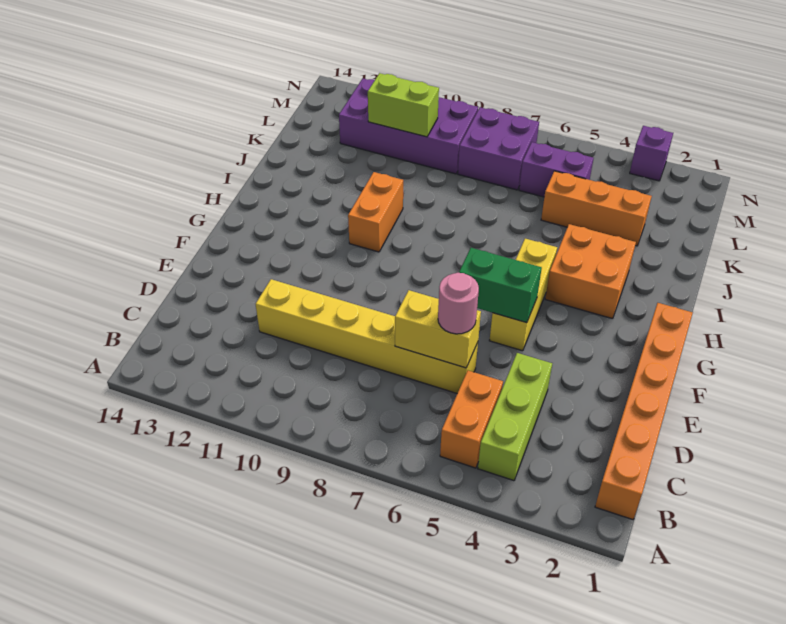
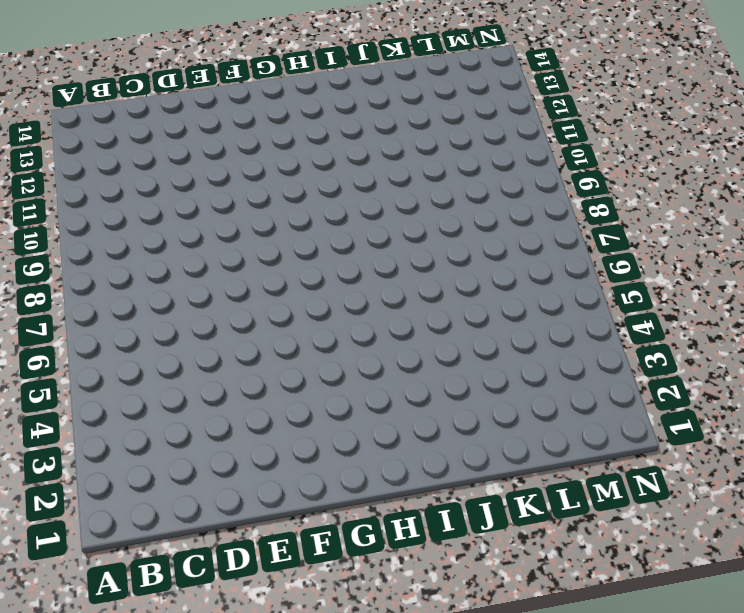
none -> orange 1x6 brick [595,303,693,520]
none -> lime 1x3 brick [478,353,552,481]
none -> orange 1x2 brick [440,371,503,468]

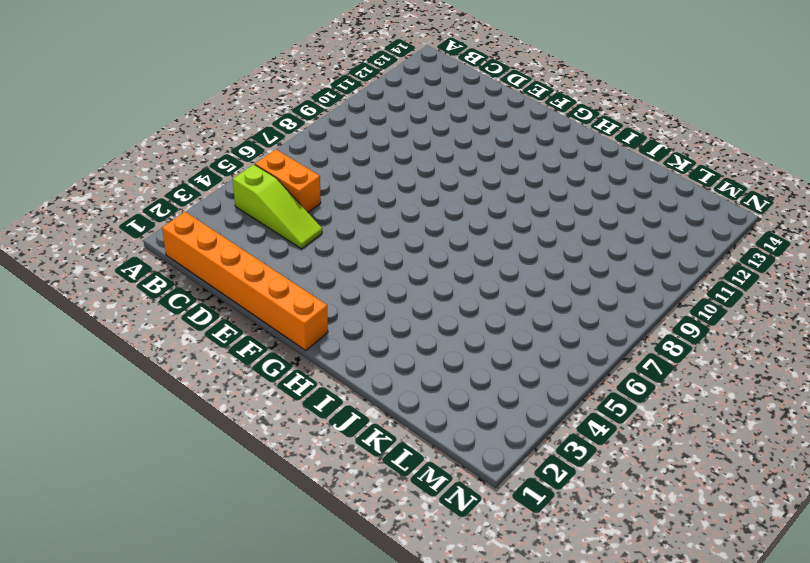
lime 1x3 slope [233,165,322,249] -> lime 1x3 brick [478,353,552,481]
none -> yellow 1x6 brick [256,279,478,393]
none -> yellow 1x3 brick [489,239,557,351]
none -> orange 2x2 brick [545,224,636,319]

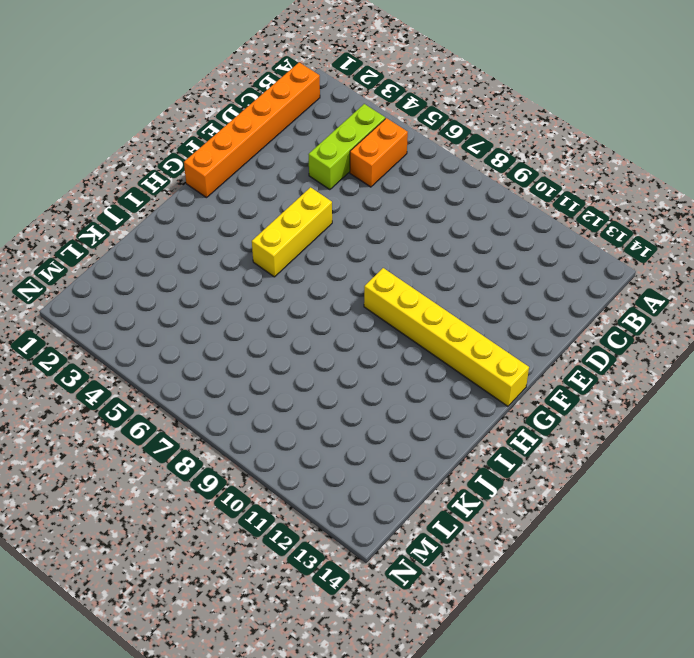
yellow 1x6 brick [364,268,529,406] -> yellow 1x6 brick moved to [256,279,478,393]
none -> orange 2x2 brick [545,224,636,319]
none -> orange 1x2 brick [348,172,403,252]
none -> orange 1x3 brick [541,171,652,246]

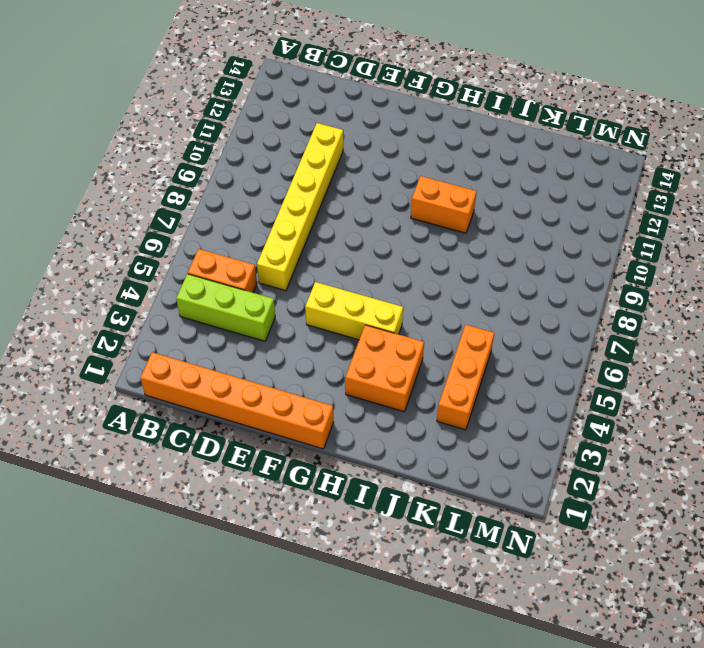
none -> purple 1x2 brick [519,142,594,197]
none -> purple 2x2 brick [458,107,539,190]
none -> purple 2x4 brick [339,79,478,174]

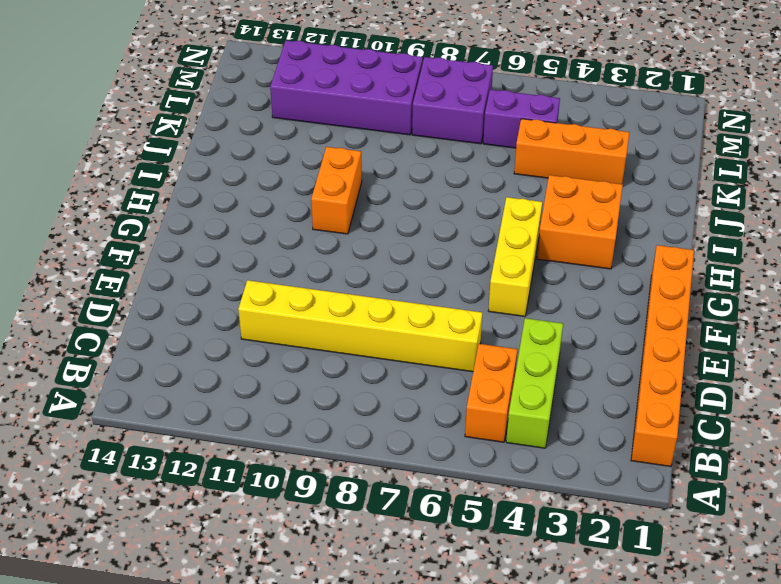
none -> purple 1x1 brick [630,126,673,181]
none -> yellow 1x2 brick [395,290,481,368]
none -> green 1x2 brick [459,248,542,323]

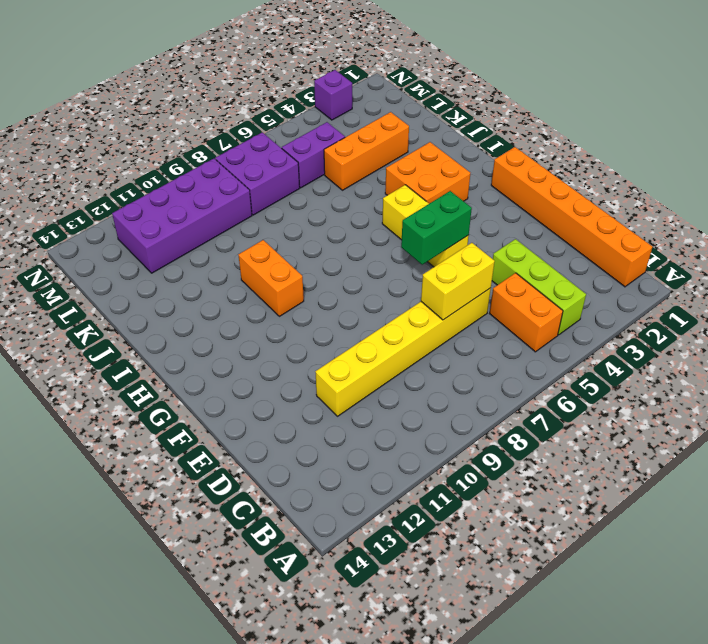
none -> lime 1x2 brick [368,73,439,137]
none -> pink 1x1 round brick [438,273,479,334]

